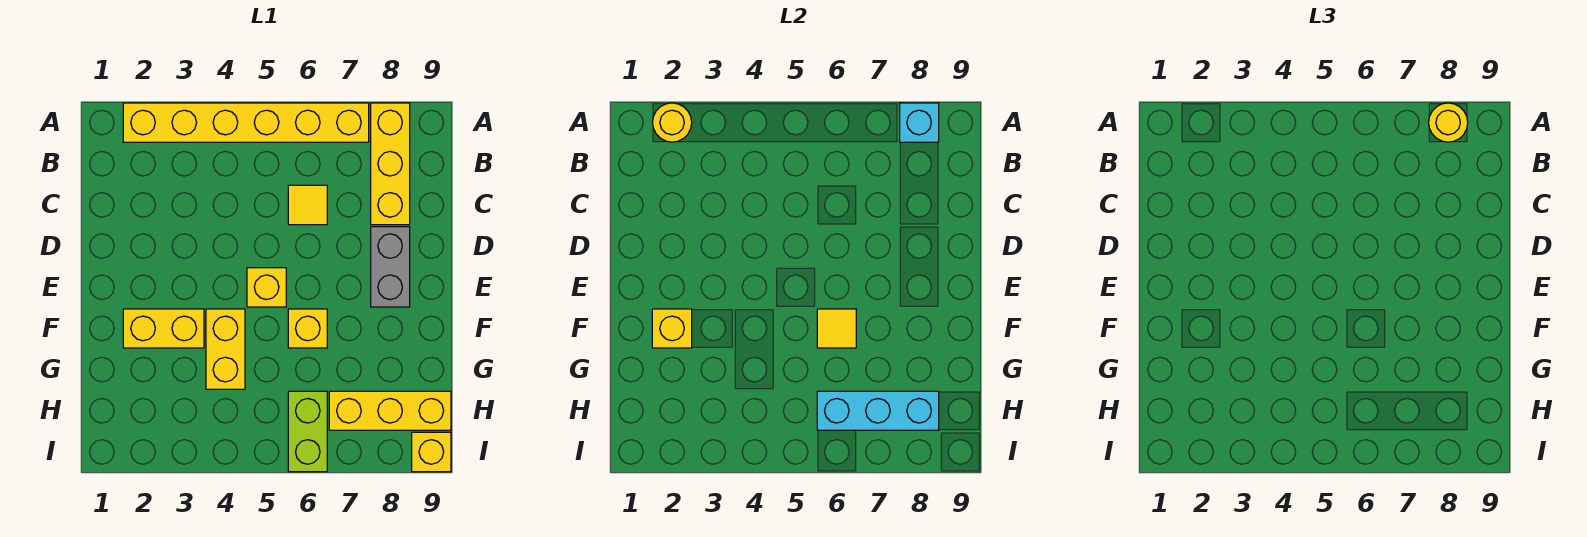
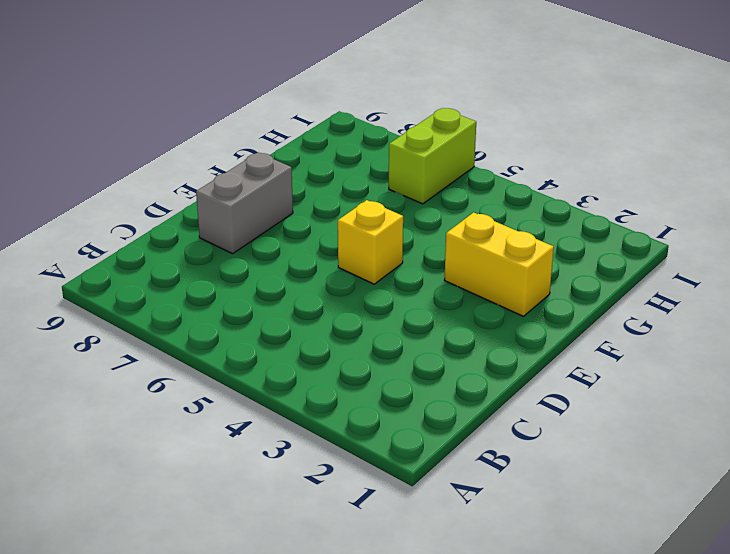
none -> yellow 1x6 brick [123,103,369,142]
none -> yellow 1x3 brick [371,103,410,225]
none -> yellow 1x1 tile [288,185,327,225]

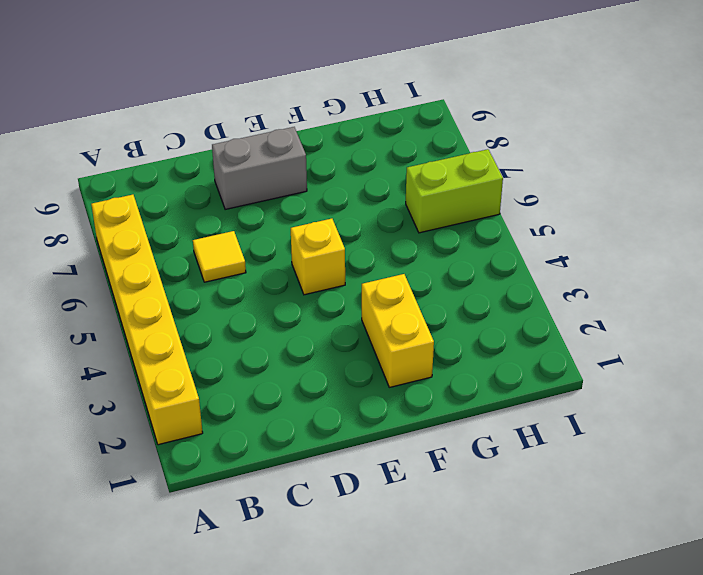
none -> yellow 1x3 brick [371,103,410,225]
none -> yellow 1x2 brick [206,309,245,389]
none -> yellow 1x1 brick [288,309,327,348]

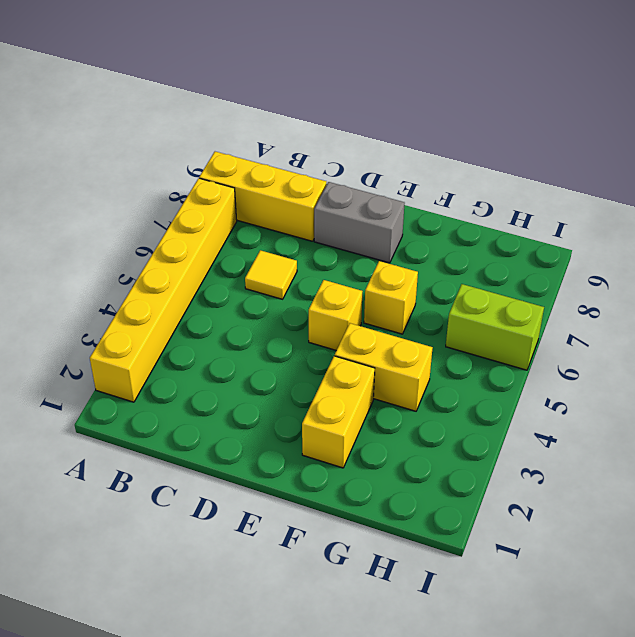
none -> yellow 1x3 brick [329,391,451,430]
none -> yellow 1x1 brick [412,432,451,472]
none -> yellow 1x1 round brick [653,103,692,142]

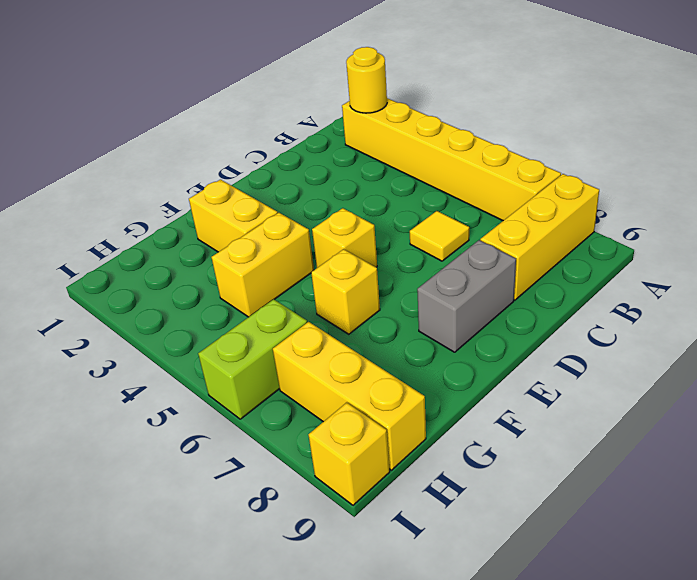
none -> cyan 1x1 brick [900,103,939,142]
none -> yellow 1x1 brick [652,309,692,348]
none -> yellow 1x1 tile [817,309,856,348]

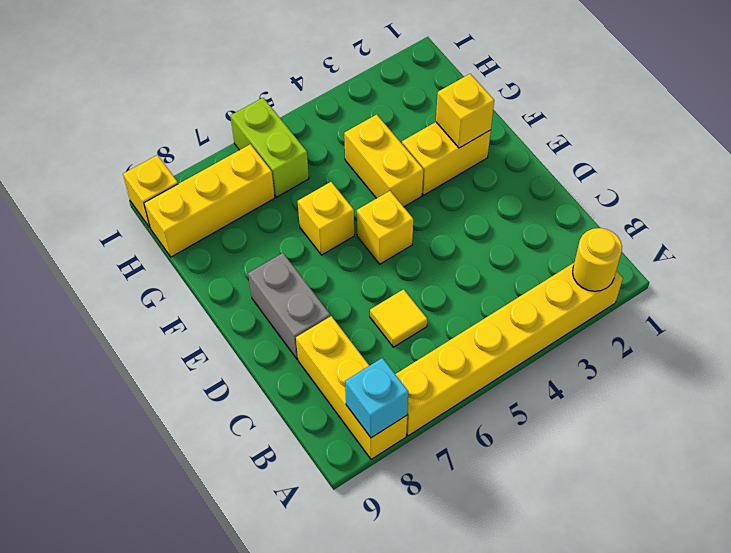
none -> yellow 1x1 tile [817,309,856,348]
none -> cyan 1x3 brick [817,391,939,430]
none -> yellow 1x1 round brick [1429,103,1468,142]

